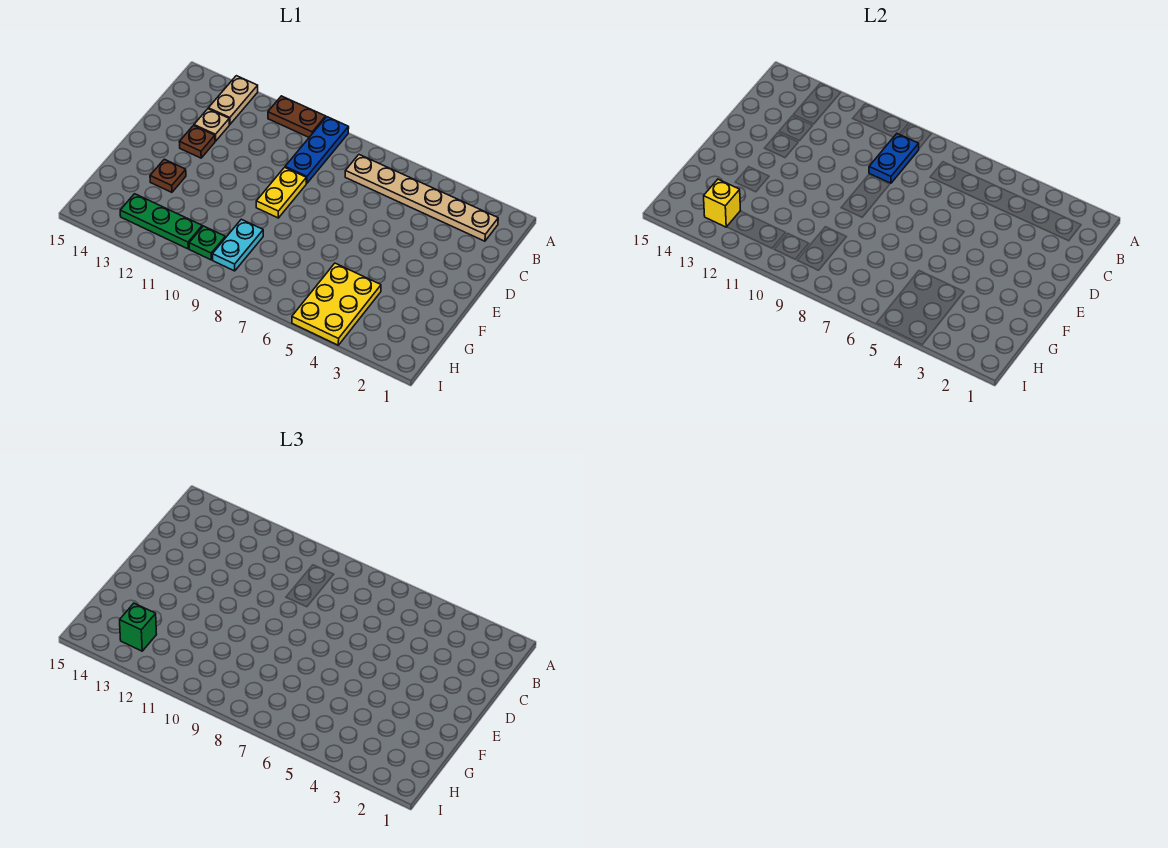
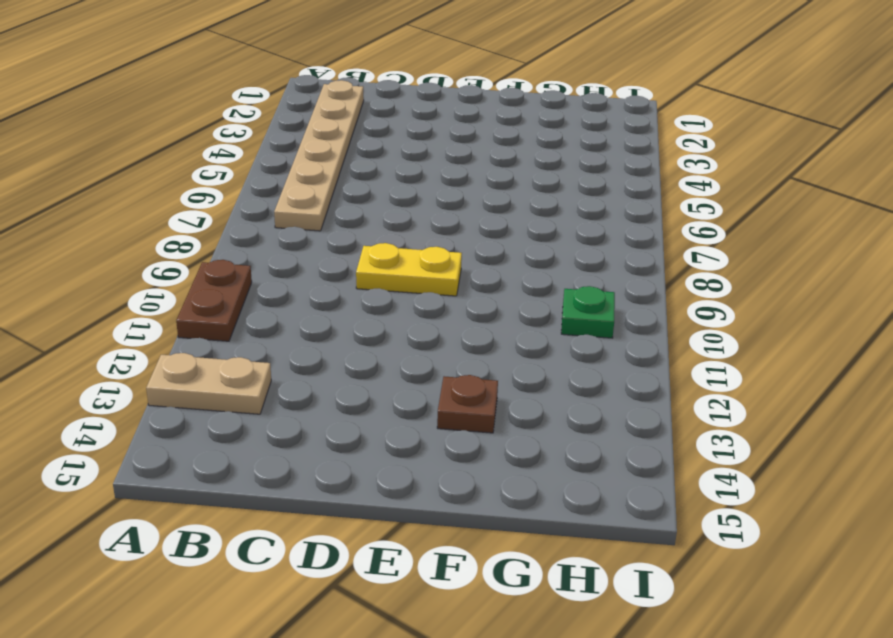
none -> blue 1x3 plate [285,117,349,183]
none -> tan 1x1 plate [194,109,229,141]
none -> brown 1x1 plate [180,126,215,158]

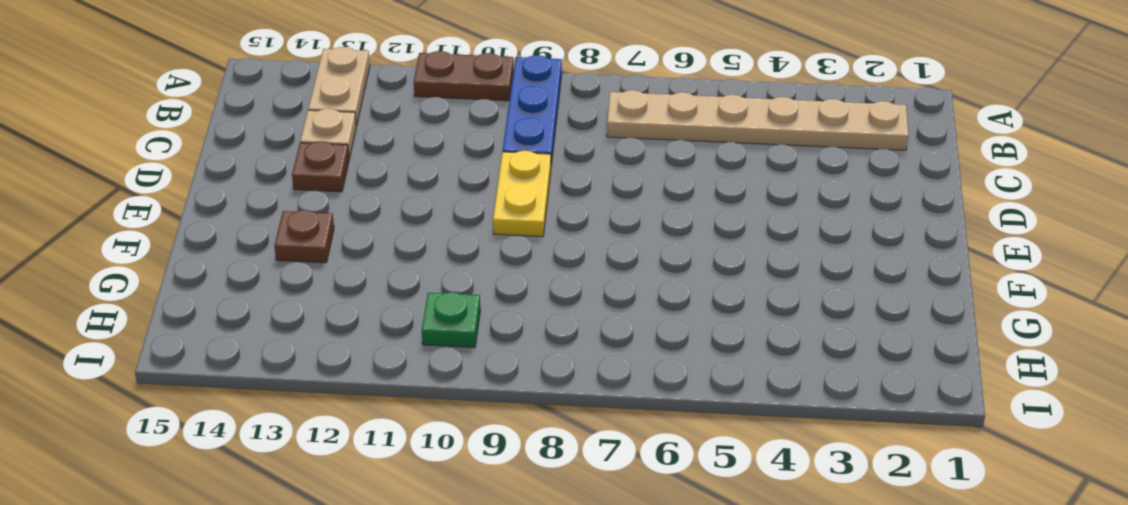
none -> yellow 2x3 plate [292,263,381,345]
none -> cyan 1x2 plate [212,219,263,271]
none -> green 1x3 plate [120,194,202,249]

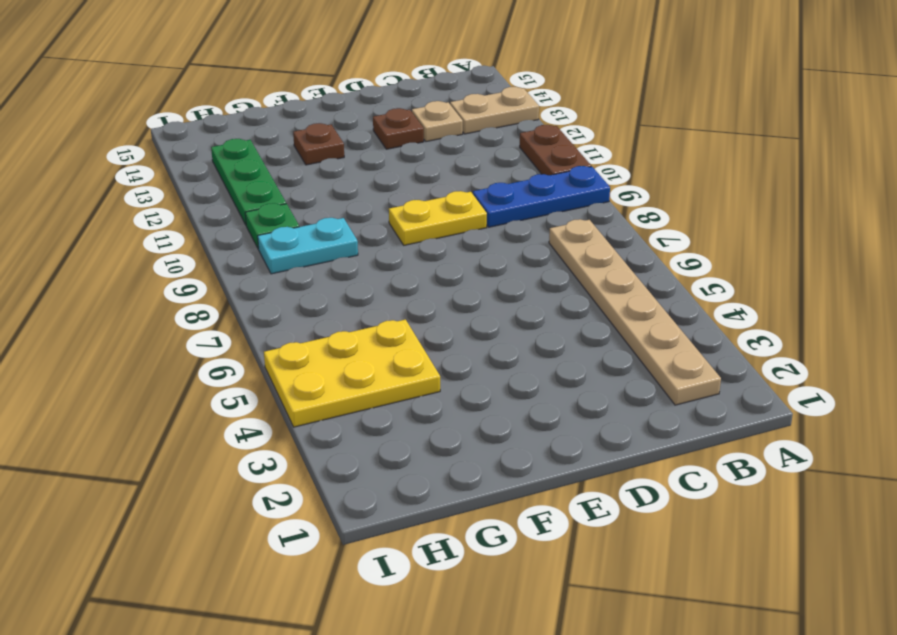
none -> blue 1x2 plate [869,134,919,183]
none -> yellow 1x1 brick [704,179,740,227]
none -> green 1x1 brick [120,603,156,651]

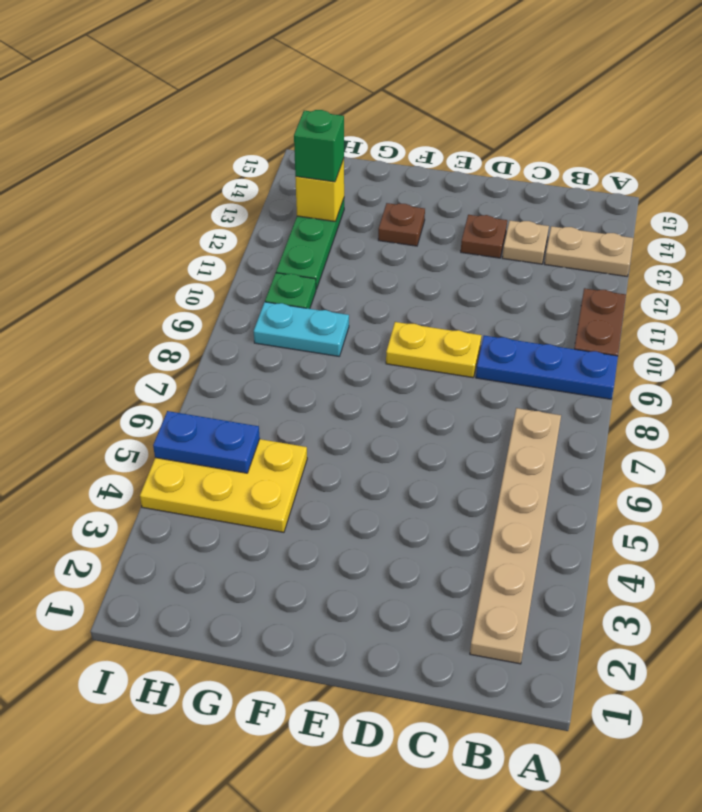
blue 1x2 plate [153,411,260,473] -> blue 1x2 plate moved to [869,134,919,183]

